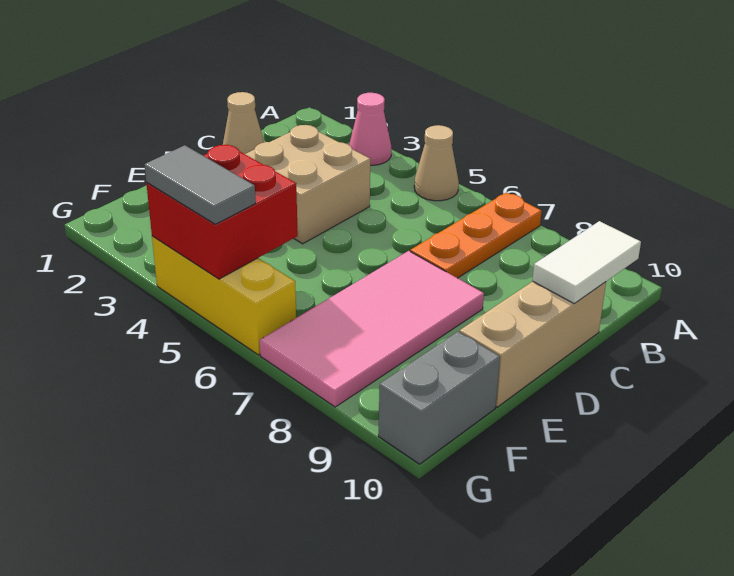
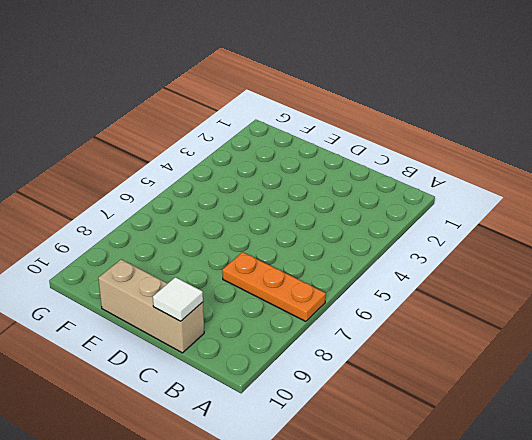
white 1x1 tile [153,277,203,321] -> white 1x2 tile [532,221,641,303]
none -> pink 1x1 cone [349,93,391,165]
none -> tan 1x1 cone [414,125,459,201]
none -> tan 1x1 cone [223,92,264,154]

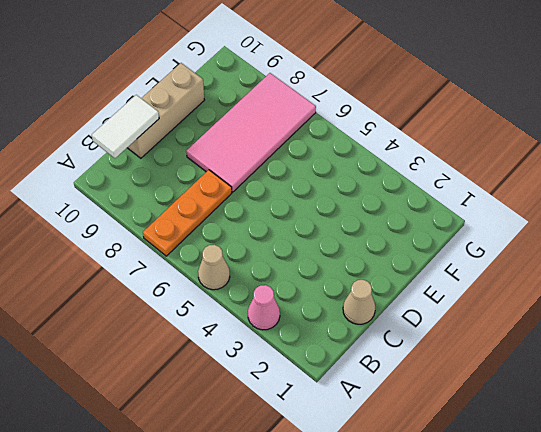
none -> tan 2x2 brick [245,125,370,244]
none -> grey 1x2 brick [378,332,500,464]
none -> yellow 1x3 brick [152,236,296,355]

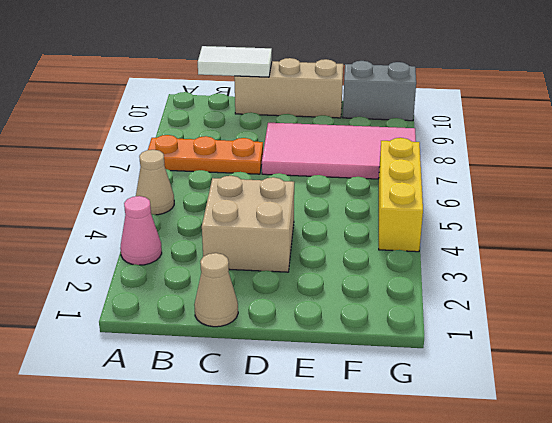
none -> red 2x2 brick [146,145,298,279]
none -> grey 1x2 tile [144,145,256,224]

